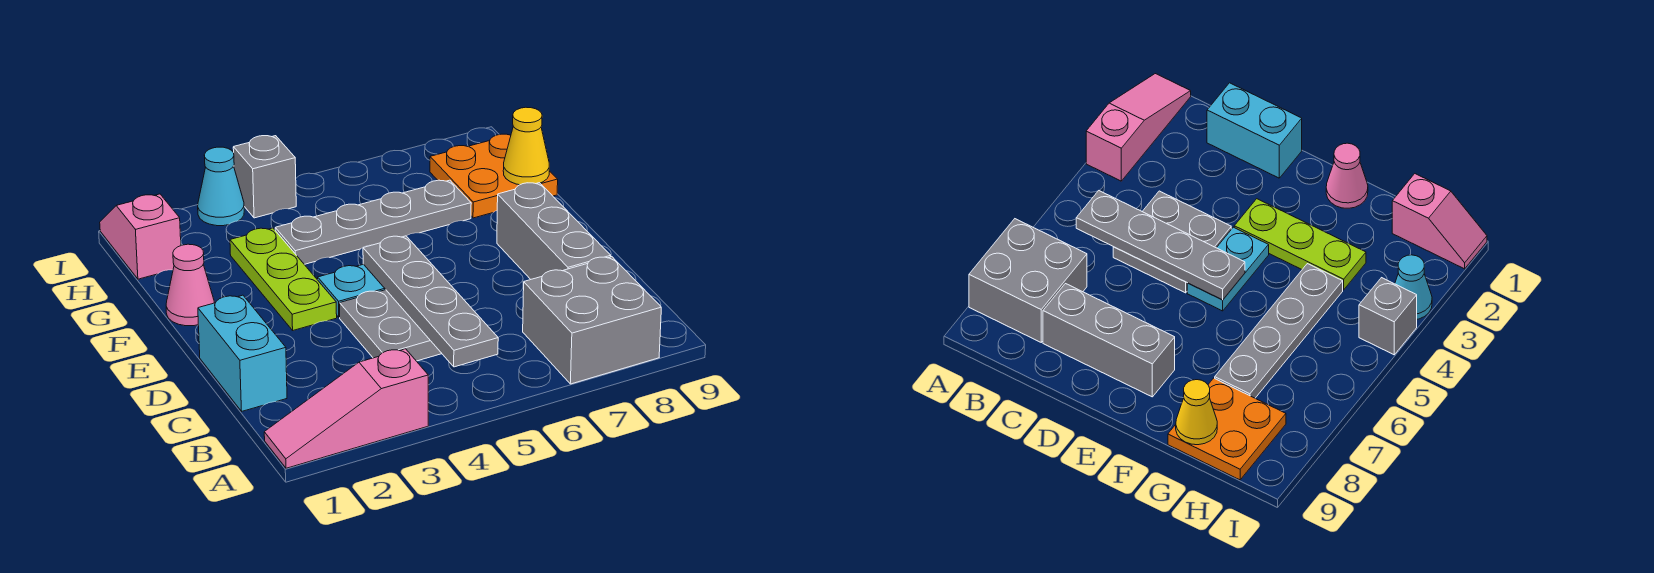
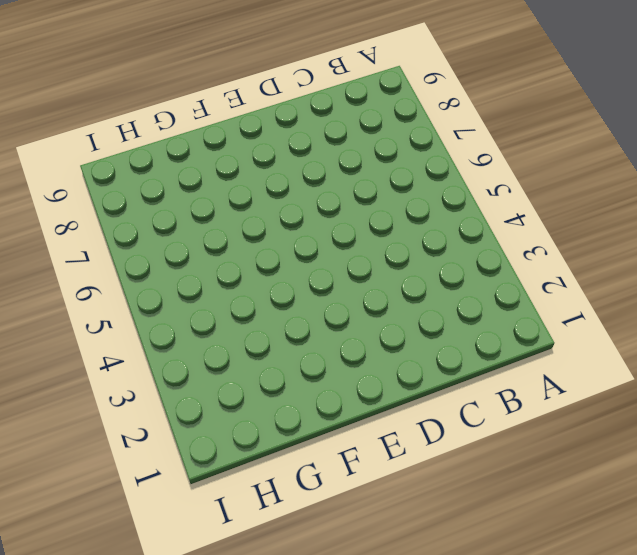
none -> pink 1x3 slope [264,349,428,468]
none -> grey 2x2 brick [523,257,661,384]
none -> cyan 1x2 brick [198,295,287,411]

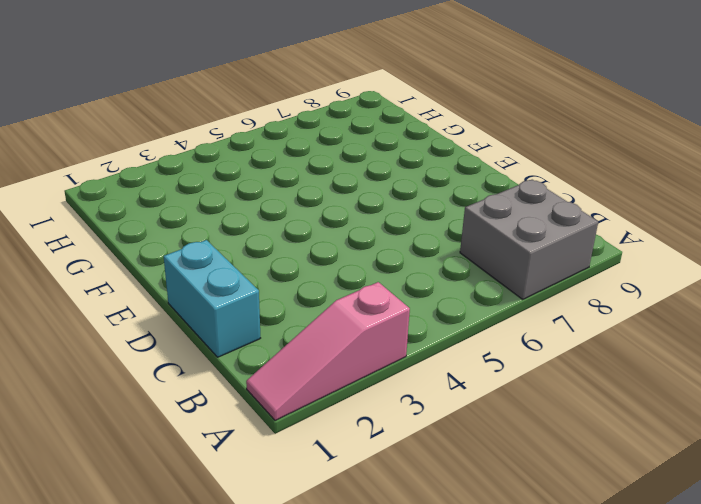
none -> grey 2x2 plate [340,290,442,361]
none -> grey 1x3 brick [497,183,611,279]
none -> lime 1x3 plate [230,228,337,330]

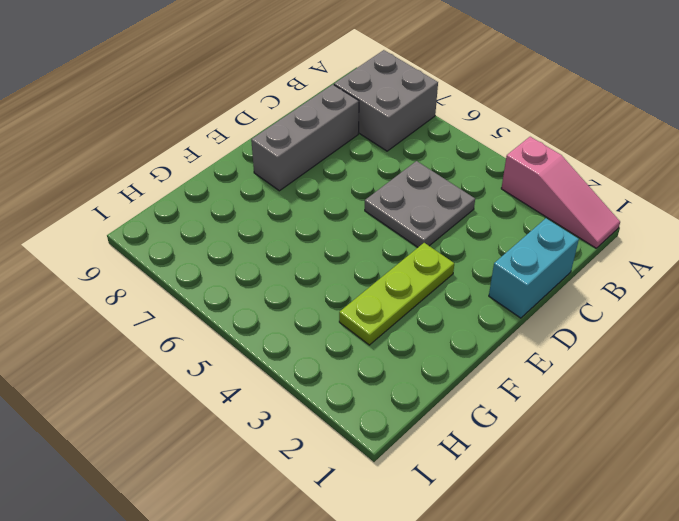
none -> cyan 1x2 plate [318,264,386,317]
none -> pink 1x1 cone [166,244,214,326]
none -> grey 1x4 plate [275,180,471,264]

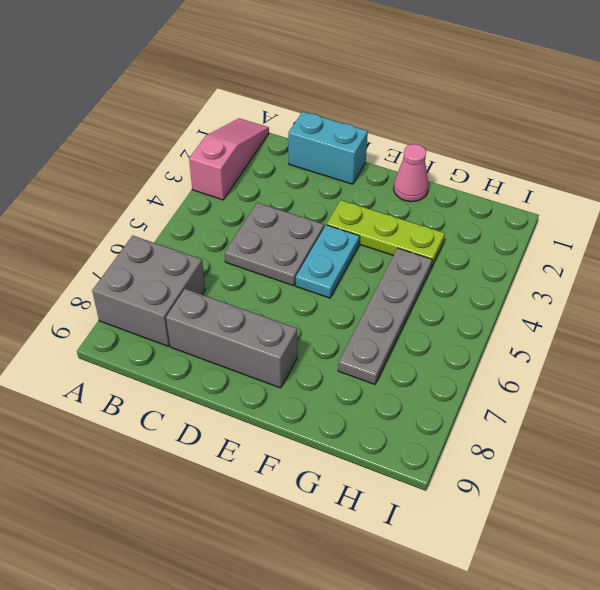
none -> orange 2x2 plate [430,134,558,218]
none -> pink 1x2 slope [100,194,181,279]
none -> cyan 1x1 cone [198,147,244,226]

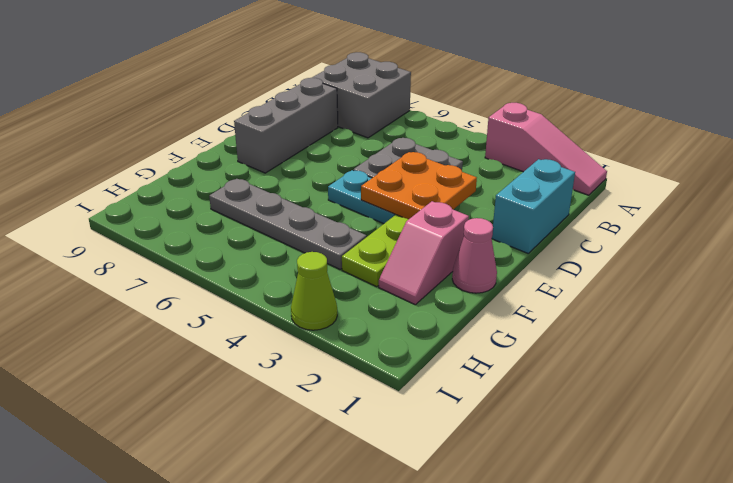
orange 2x2 plate [361,152,477,219] -> orange 2x2 plate moved to [430,134,558,218]
pink 1x2 slope [379,201,469,305] -> pink 1x2 slope moved to [100,194,181,279]
lime 1x1 cone [291,252,337,330] -> cyan 1x1 cone [198,147,244,226]
none -> grey 1x1 brick [233,136,296,218]
none -> grey 1x4 plate [363,236,498,367]
none -> yellow 1x1 cone [503,107,549,185]

